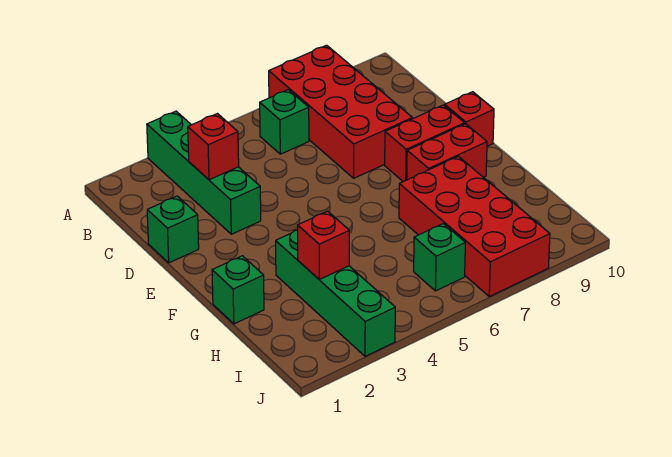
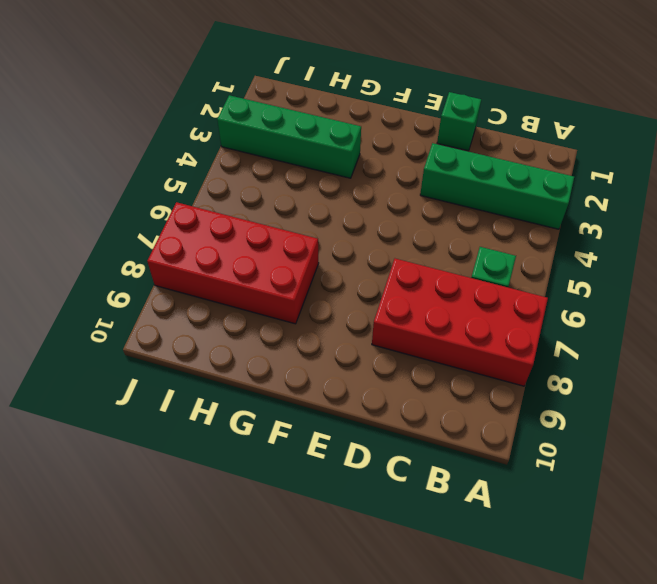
none -> red 1x2 brick [385,105,465,182]
none -> red 1x1 brick [445,92,494,146]
none -> red 1x2 brick [407,124,487,180]

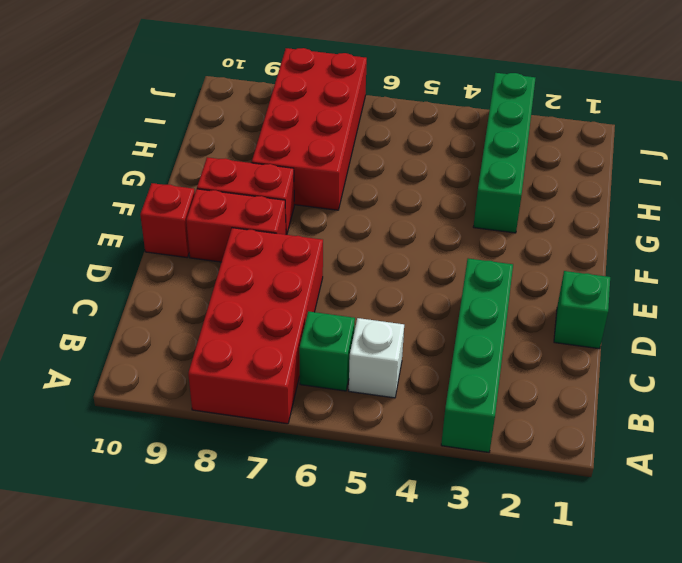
white 1x1 brick [349,318,404,398] -> none
none -> green 1x1 brick [212,256,264,324]
none -> green 1x1 brick [414,224,465,291]
none -> red 1x1 brick [188,114,239,180]

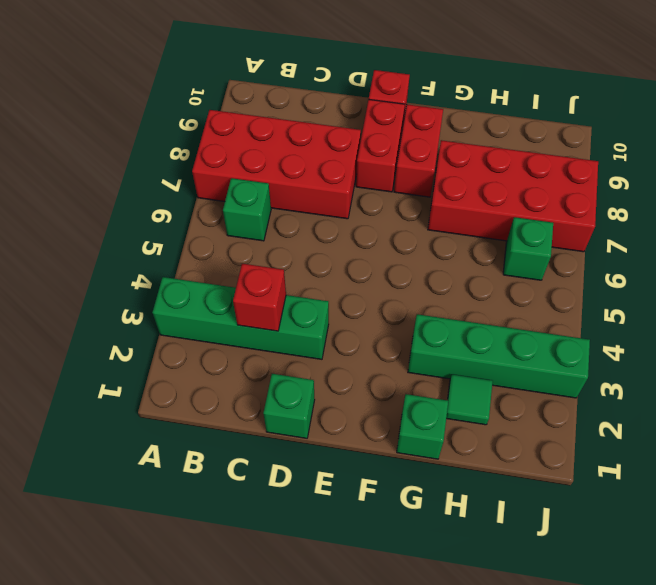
green 1x1 tile [446,374,493,425] -> none
none -> red 1x1 brick [298,211,349,279]

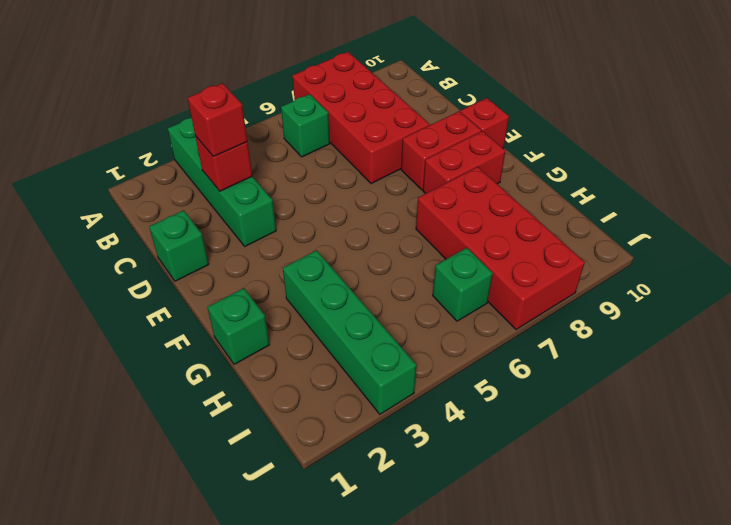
red 1x1 brick [188,83,247,157] -> red 1x1 brick moved to [298,211,349,279]

